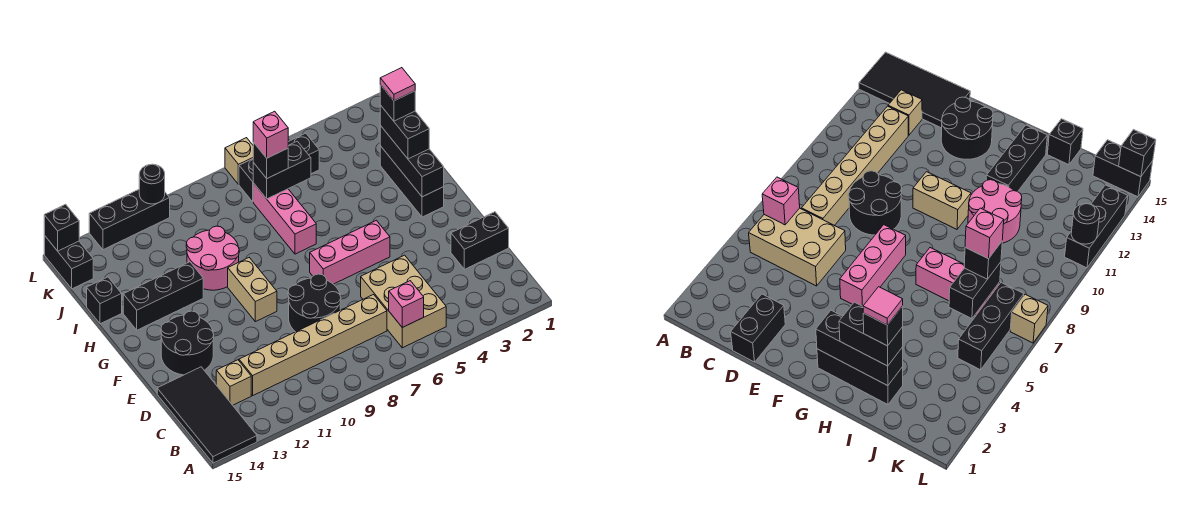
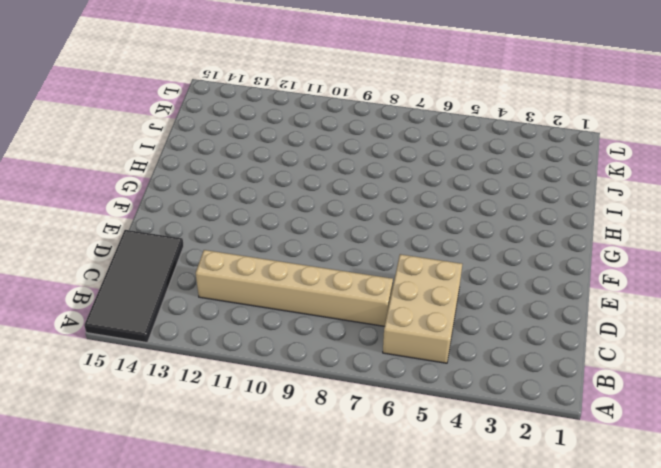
none -> tan 1x1 brick [216,360,251,405]
none -> black 1x2 brick [451,212,509,269]
none -> black 2x2 round brick [288,274,341,332]

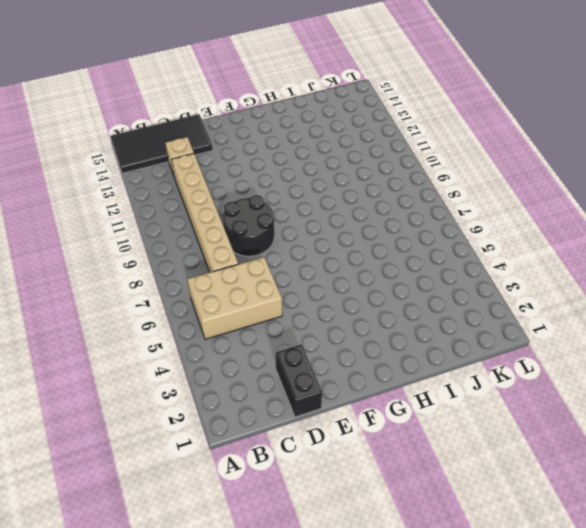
none -> black 2x2 round brick [161,311,214,375]
none -> pink 1x3 brick [310,220,390,284]
none -> tan 1x2 brick [228,258,277,322]

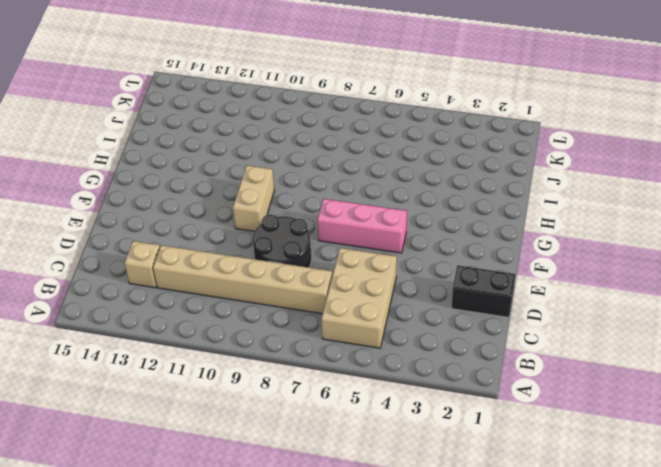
none -> black 2x4 tile [157,367,257,463]
none -> black 2x2 round brick [161,311,214,375]
none -> black 1x3 brick [380,146,444,217]

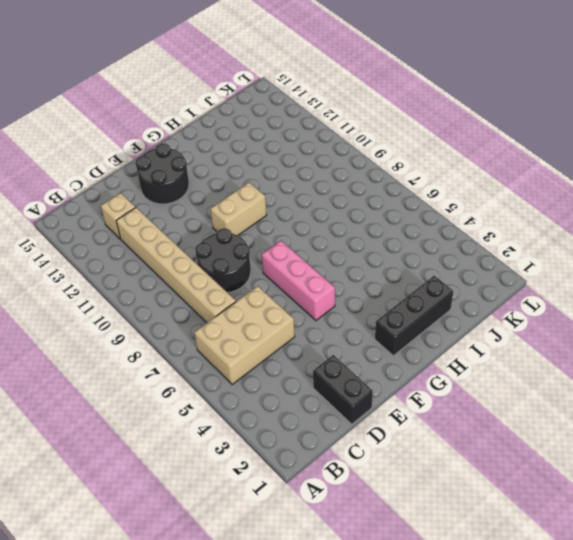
none -> black 2x4 tile [157,367,257,463]
none -> pink 1x3 brick [253,183,316,254]
none -> pink 2x2 round brick [186,226,239,290]

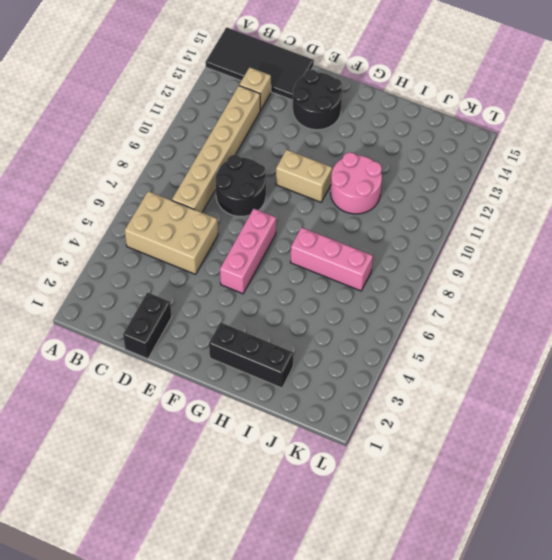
none -> black 1x3 brick [123,262,203,330]
none -> black 1x1 brick [87,277,122,324]
none -> black 1x3 brick [239,133,319,202]

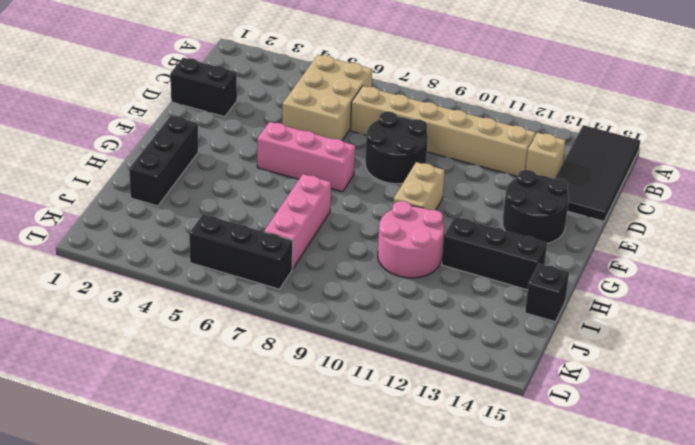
none -> black 1x2 brick [44,235,93,289]
none -> tan 1x1 brick [225,138,253,184]
none -> black 1x3 brick [89,190,170,250]

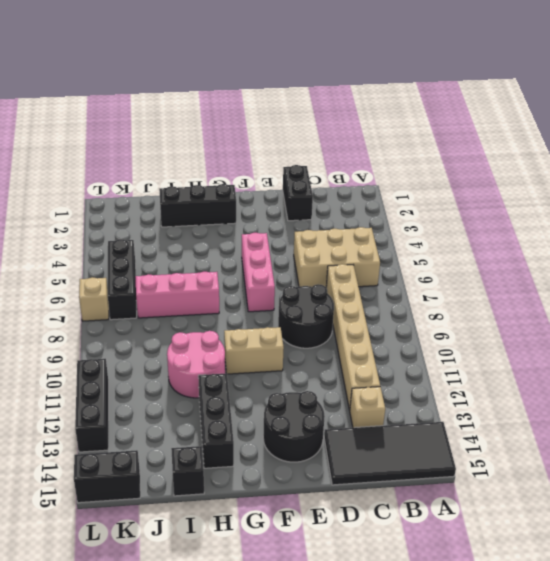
none -> pink 1x1 brick [389,281,424,328]
none -> black 1x3 brick [380,126,444,197]
none -> black 1x2 brick [253,141,311,199]

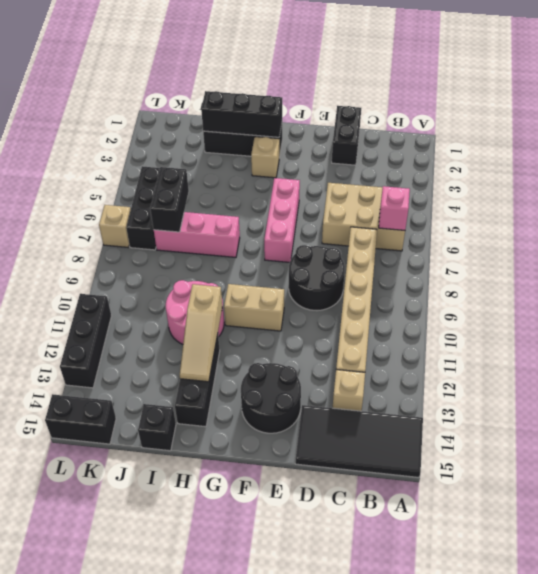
tan 1x1 brick [251,137,279,178] -> none
tan 1x3 slope [180,284,222,382] -> none
none -> black 1x1 round brick [139,164,165,204]
none -> black 1x1 brick [44,204,79,251]
none -> black 1x2 brick [380,105,429,159]

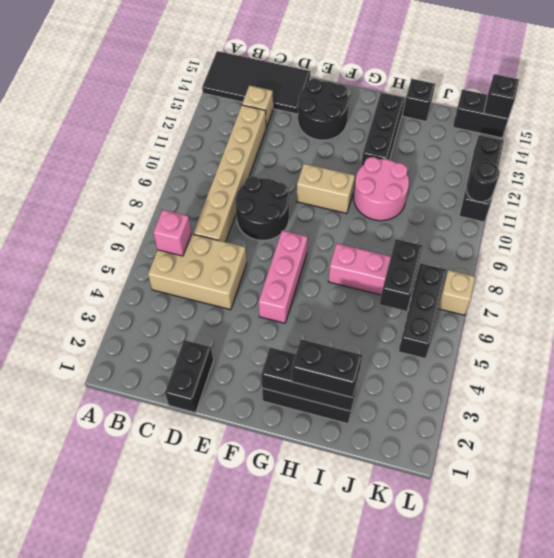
none -> black 1x1 brick [253,142,288,178]
none -> black 1x1 brick [380,85,415,121]
none -> pink 1x1 brick [253,111,288,158]

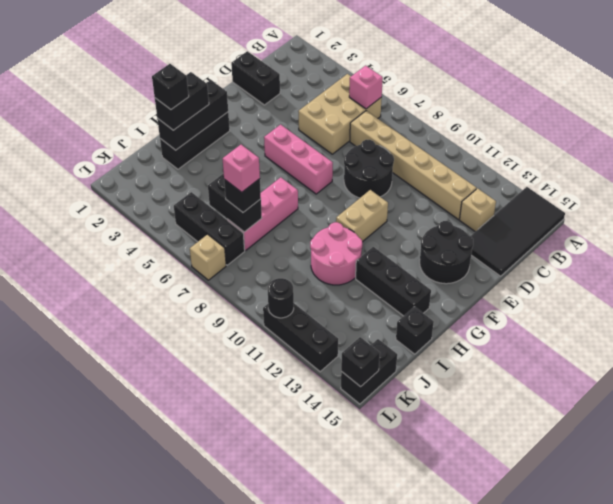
none -> pink 1x1 tile [380,68,415,101]

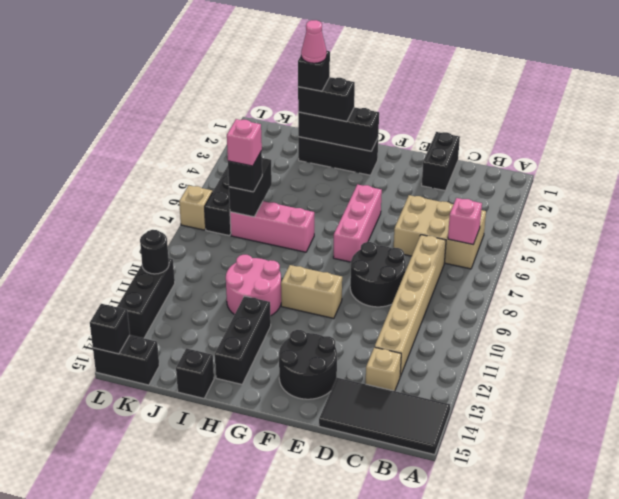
pink 1x1 cone [301,20,327,63] -> pink 1x1 tile [380,68,415,101]

